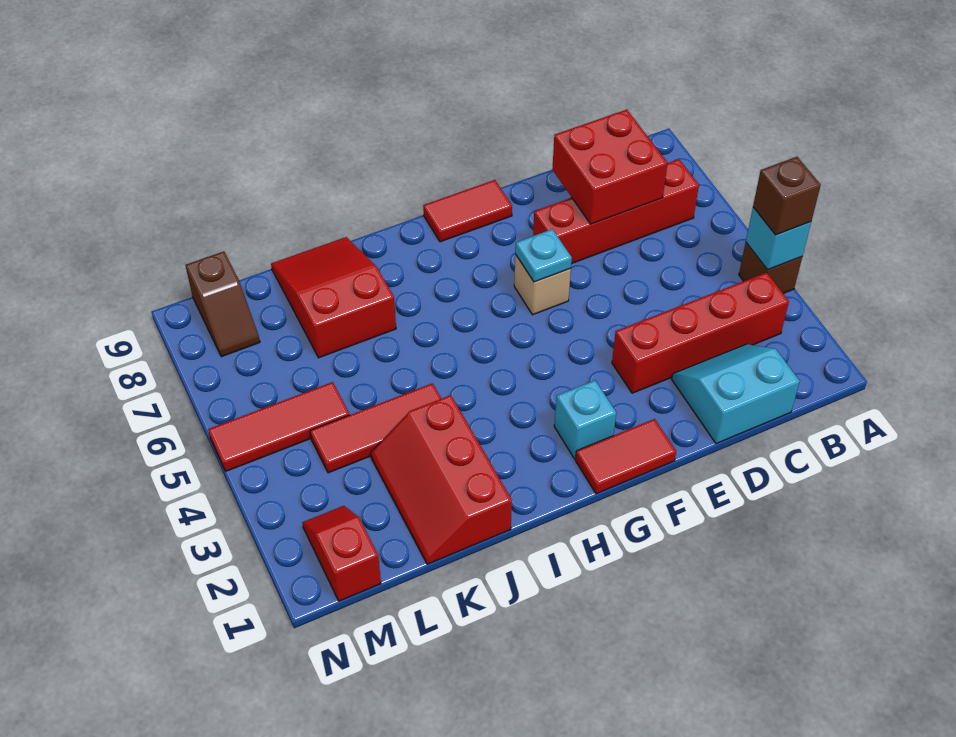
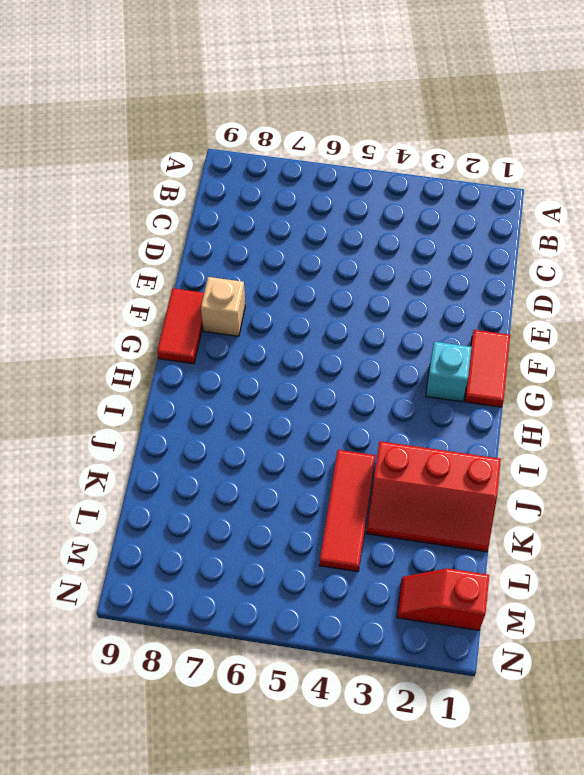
tan 1x1 brick [201,277,245,336] -> tan 1x1 brick moved to [514,254,571,315]
none -> brown 1x1 brick [739,243,802,294]
none -> red 1x4 brick [612,272,789,393]
none -> red 1x4 brick [533,159,699,264]

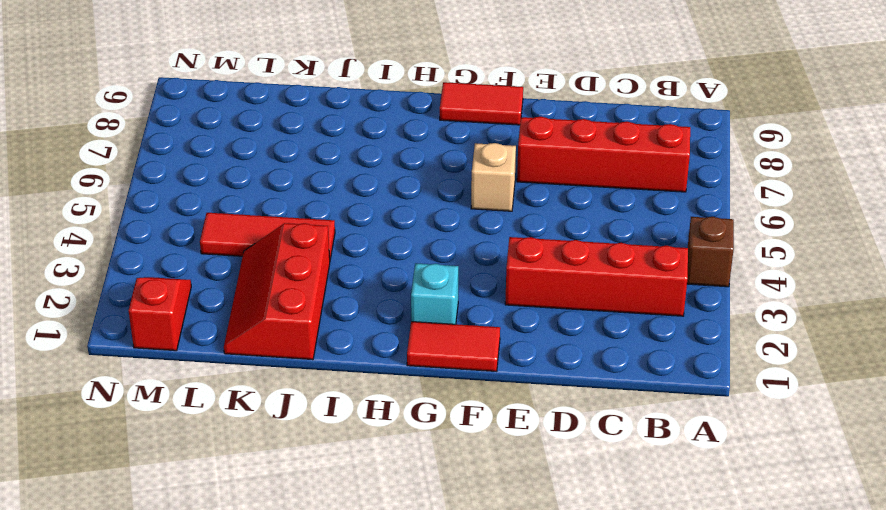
none -> cyan 2x2 slope [672,344,800,444]
none -> red 2x3 slope [271,237,396,358]
none -> red 1x3 tile [208,382,349,472]

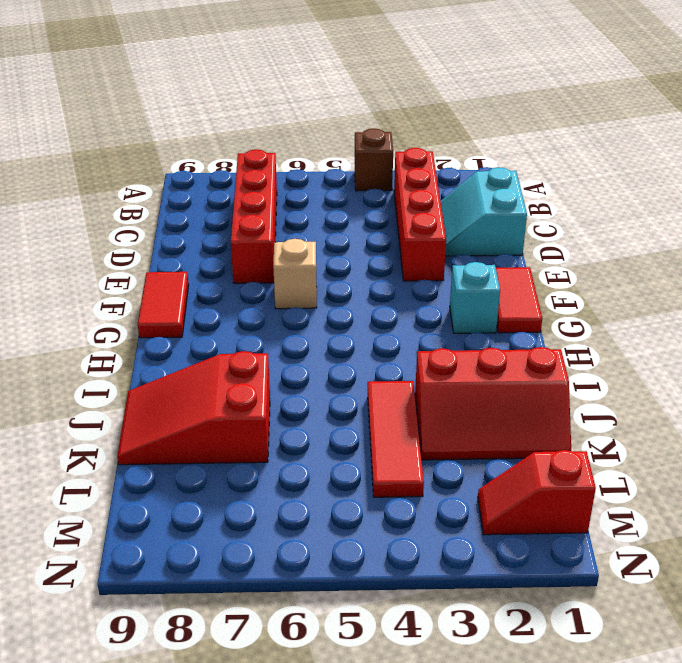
none -> red 1x3 tile [208,382,349,472]
none -> brown 1x2 slope [185,251,260,357]
none -> cyan 1x1 brick [746,207,811,270]

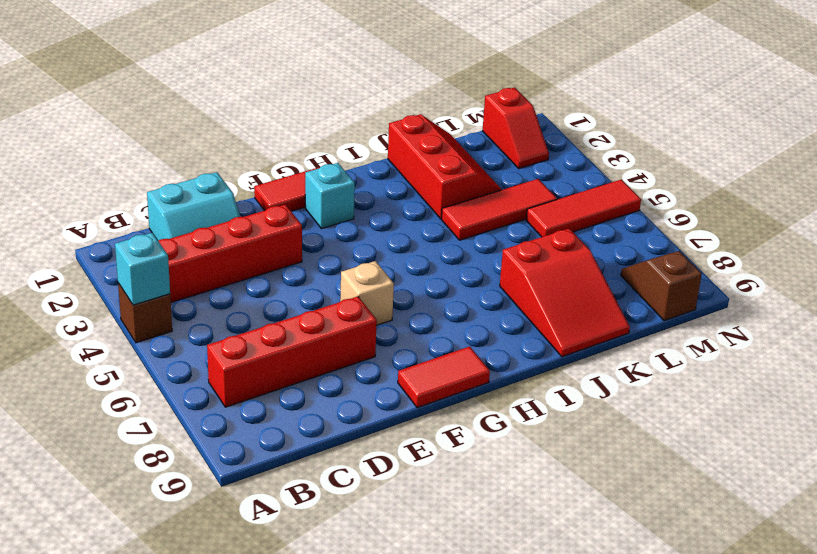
none -> red 2x2 brick [552,110,668,224]
none -> cyan 1x1 plate [515,229,572,282]
none -> brown 1x1 brick [753,157,821,235]

